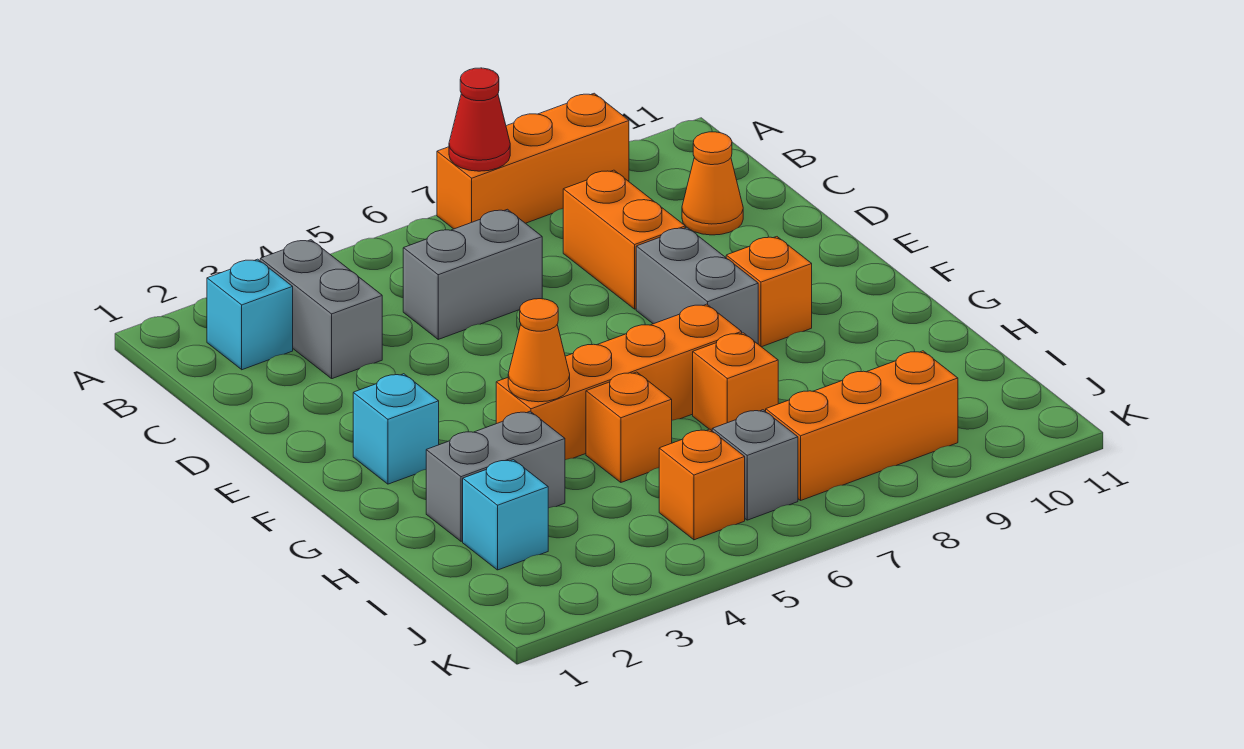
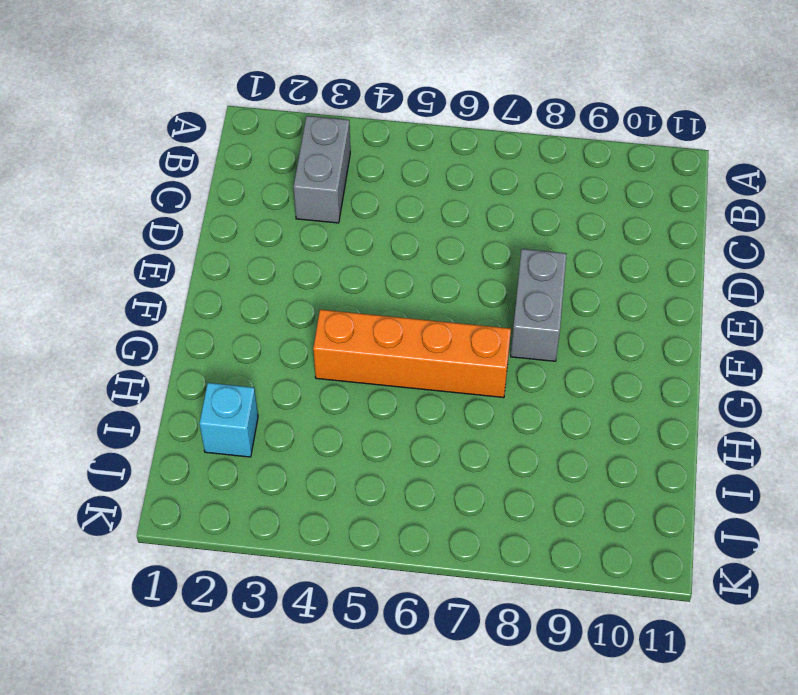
none -> orange 1x3 brick [437,93,629,229]
none -> cyan 1x1 brick [207,259,293,370]
none -> grey 1x2 brick [403,209,542,339]

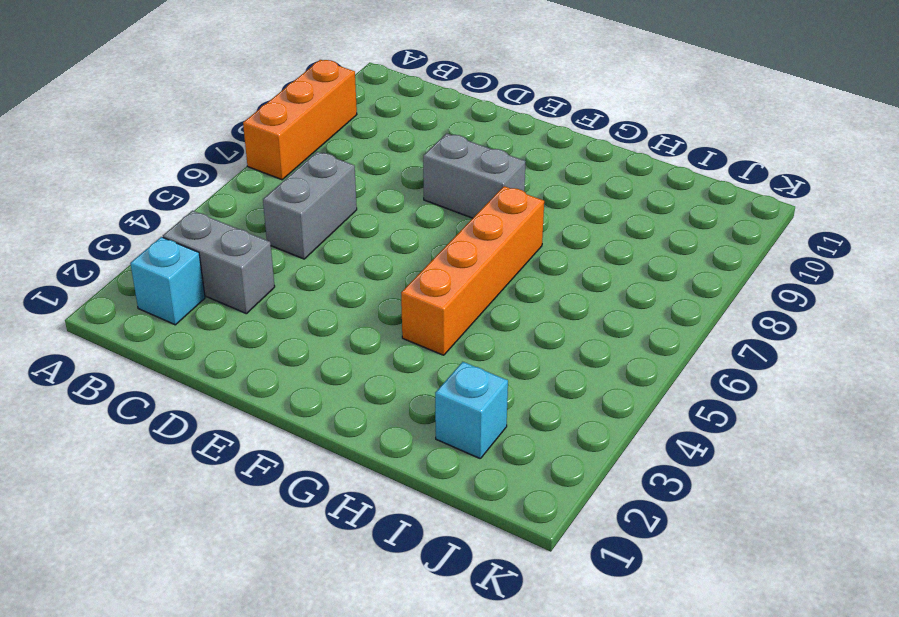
none -> orange 1x2 brick [563,170,685,309]
none -> orange 1x1 cone [682,132,743,235]
none -> cyan 1x1 brick [353,374,439,484]

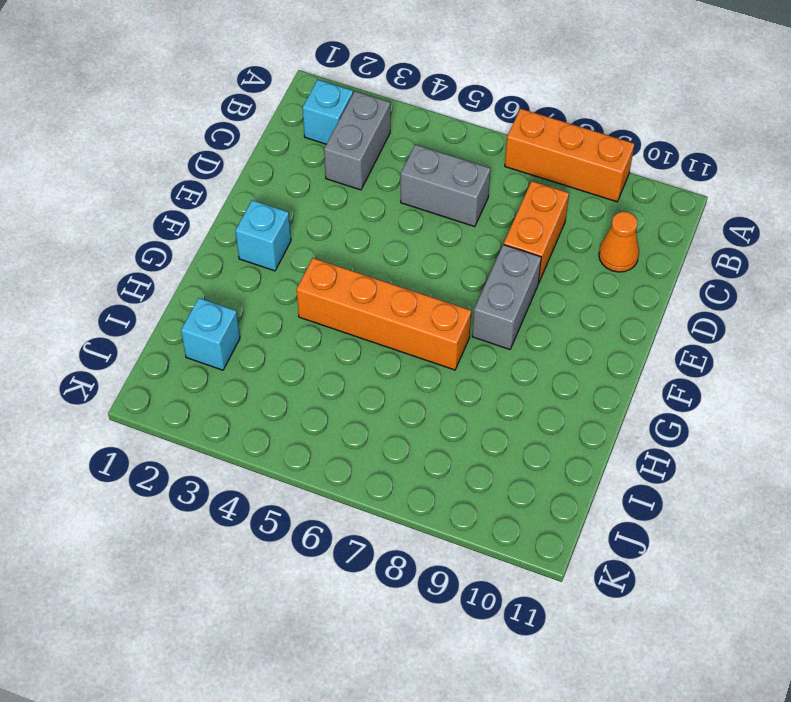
none -> orange 1x1 brick [726,237,812,347]
none -> grey 1x2 brick [426,411,565,541]
none -> orange 1x1 brick [586,372,672,482]

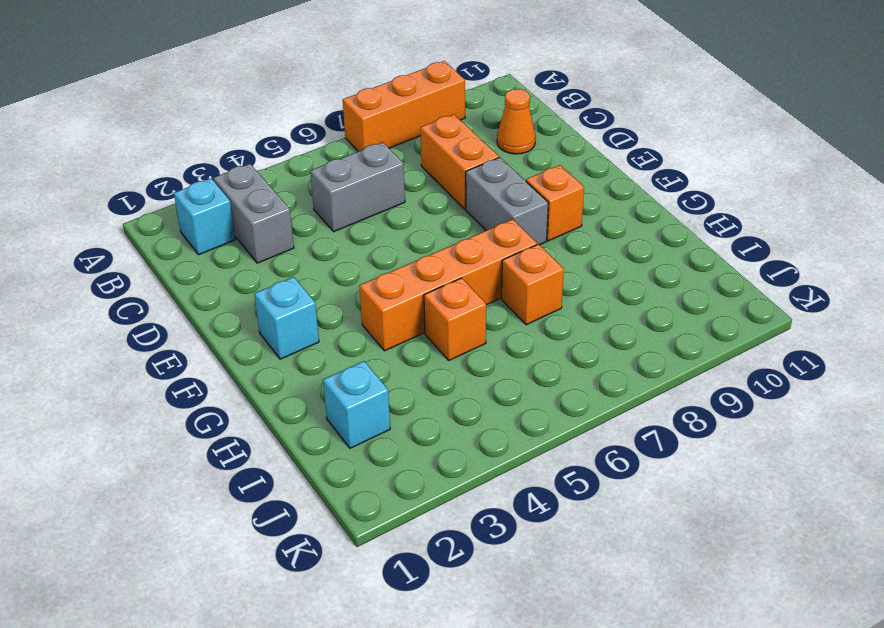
none -> grey 1x2 brick [426,411,565,541]
none -> orange 1x1 brick [659,429,745,540]
none -> grey 1x1 brick [712,410,798,520]

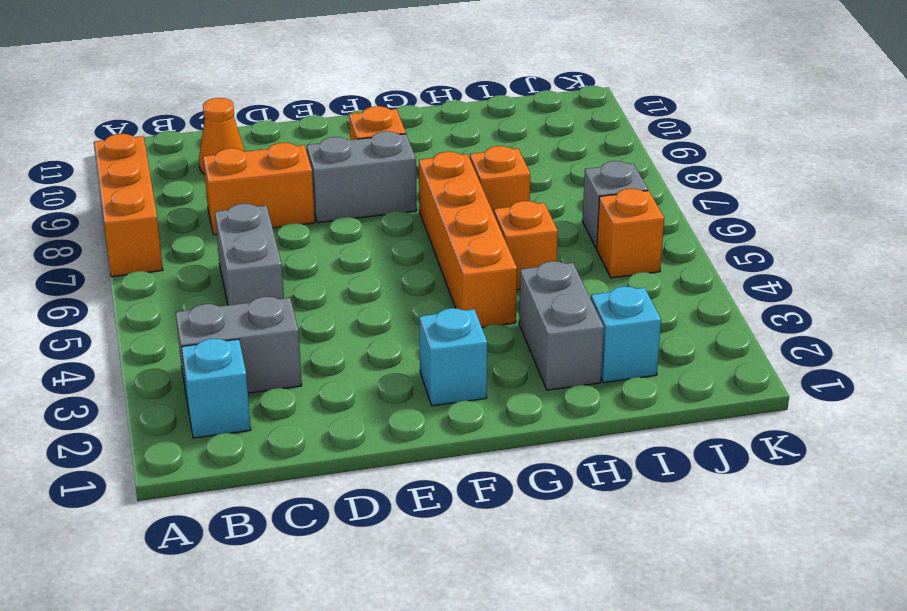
none -> orange 1x3 brick [766,351,958,500]
none -> red 1x1 cone [449,68,510,171]
none -> orange 1x1 cone [508,299,570,402]

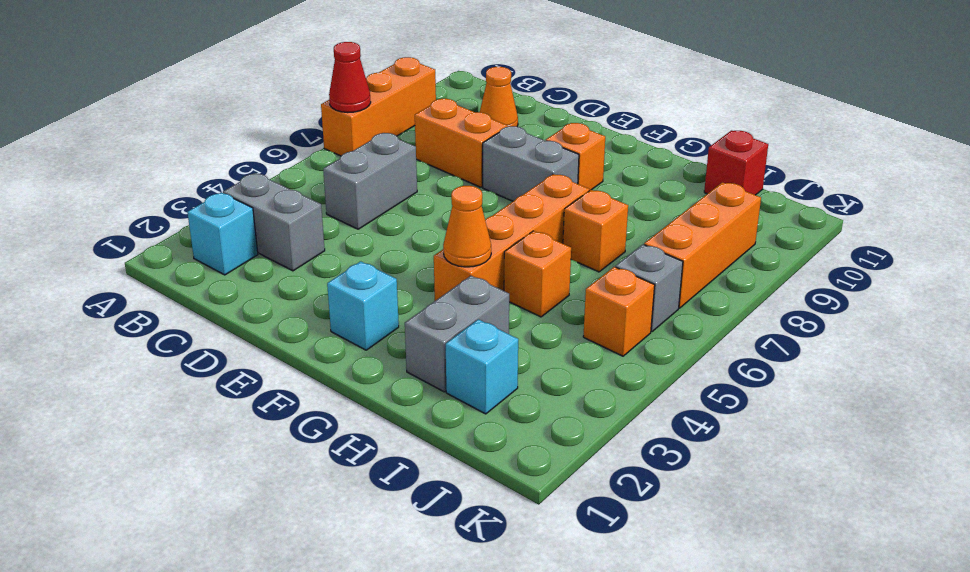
red 1x1 brick [704,130,768,195] -> none

